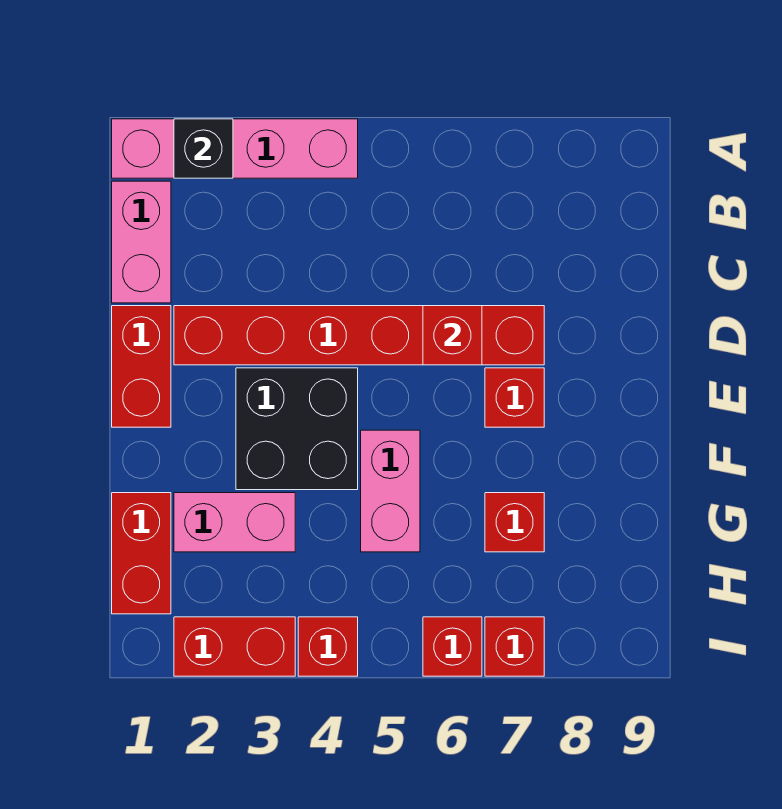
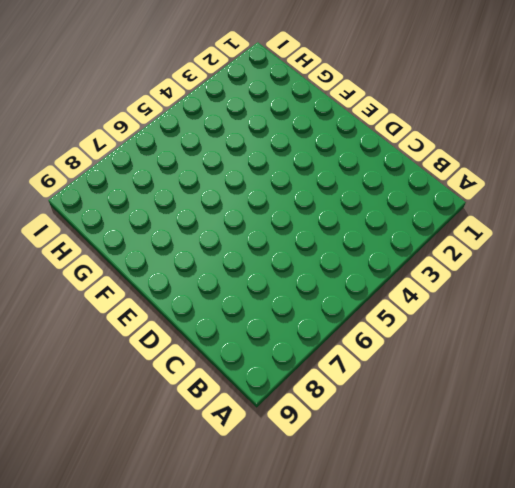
none -> pink 1x4 brick [112,119,358,178]
none -> pink 1x2 brick [112,181,171,303]
none -> red 1x2 brick [112,306,171,427]

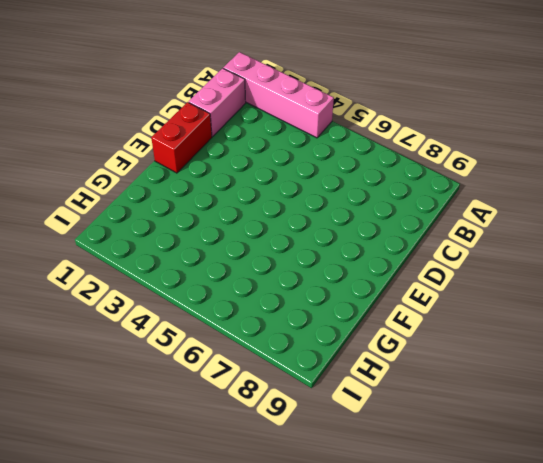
none -> red 1x6 brick [174,306,544,365]
none -> black 2x2 brick [236,368,358,490]
none -> red 1x1 brick [485,368,544,427]

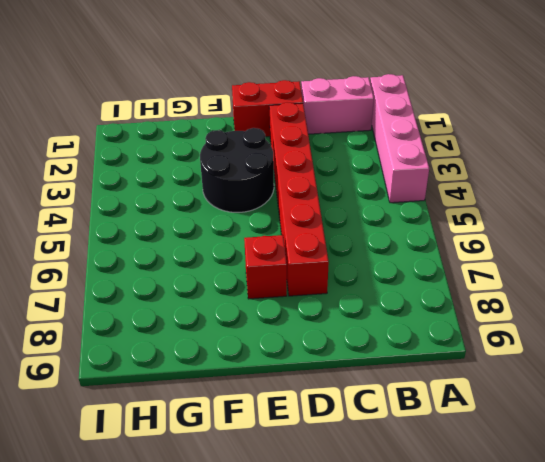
black 2x2 round brick [200,128,274,212] -> black 2x2 brick [236,368,358,490]
none -> pink 1x2 brick [361,430,420,552]
none -> red 1x2 brick [112,493,171,614]
none -> pink 1x2 brick [174,493,295,552]

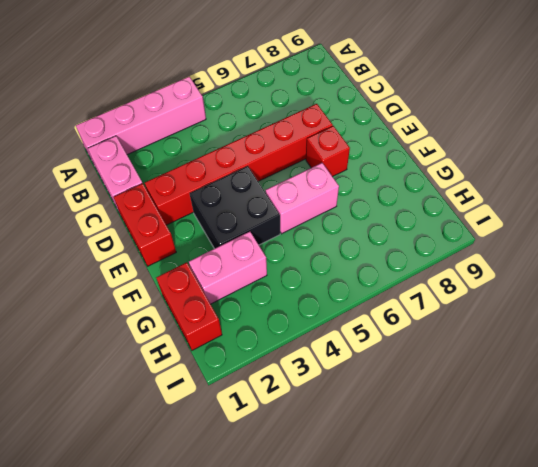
pink 1x2 brick [265,163,339,234] -> pink 1x2 brick turned to [361,430,420,552]
none -> red 1x1 brick [485,493,544,552]
none -> red 1x2 brick [174,617,295,676]
none -> red 1x1 brick [298,617,358,676]

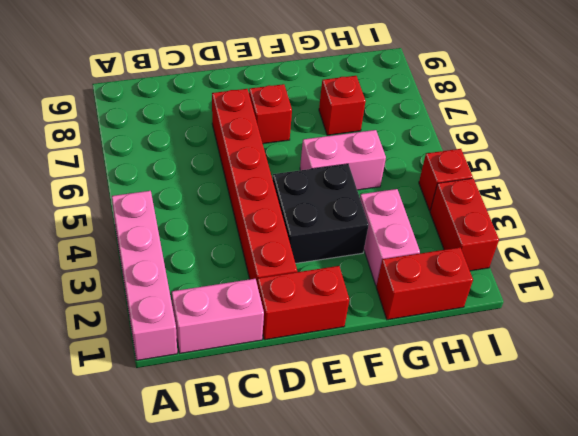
none -> red 1x1 brick [423,617,482,676]
none -> red 1x1 brick [485,617,544,676]
none -> black 1x1 brick [174,119,233,178]

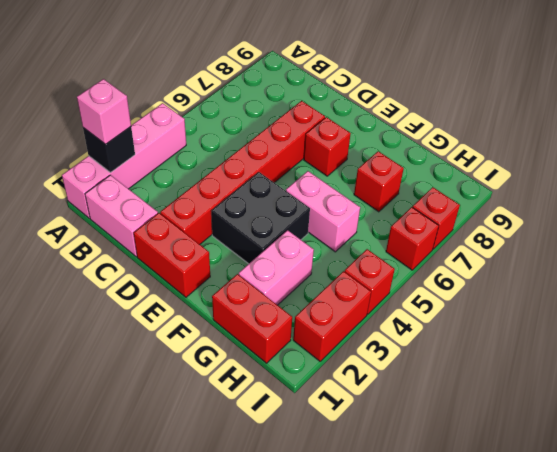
pink 1x1 brick [77,79,131,144] -> none
none -> red 1x1 brick [423,306,482,365]

